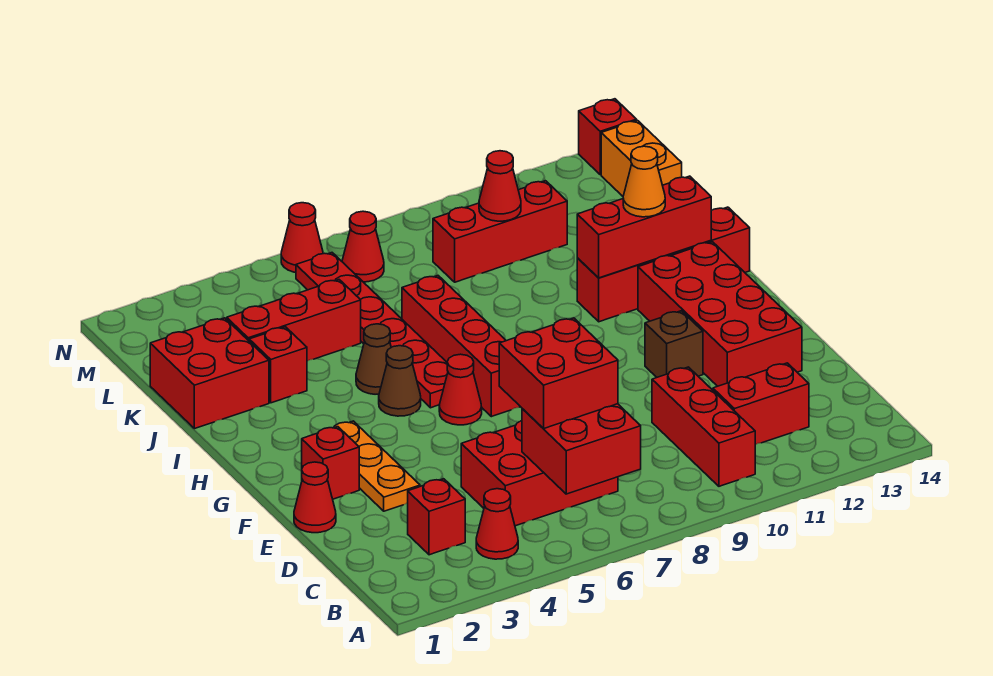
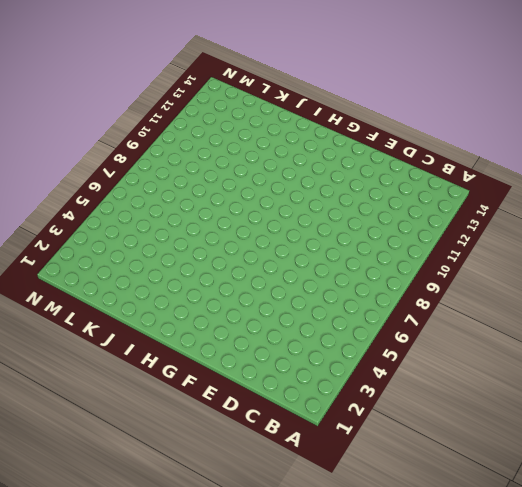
none -> red 1x1 cone [476,489,518,559]
none -> red 1x3 brick [652,367,755,486]
none -> red 1x1 brick [408,479,465,555]

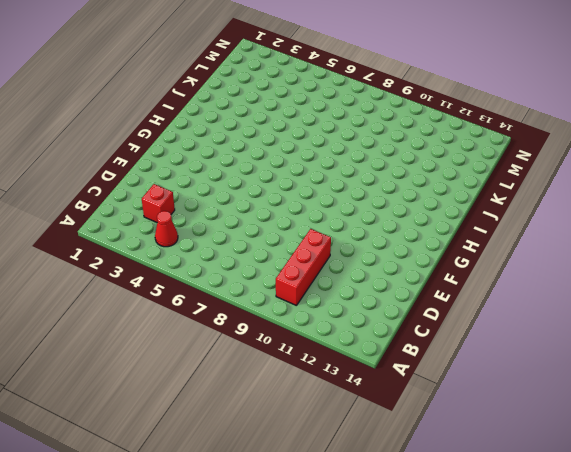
none -> red 2x3 brick [461,421,618,526]
none -> red 1x2 brick [713,363,809,445]
none -> red 1x1 cone [294,462,336,533]

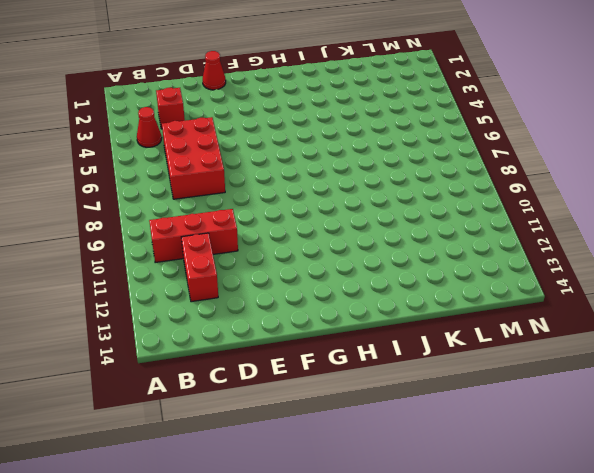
none -> orange 1x3 plate [334,421,420,511]
none -> red 2x4 brick [638,242,802,386]
none -> red 1x1 brick [302,427,359,499]

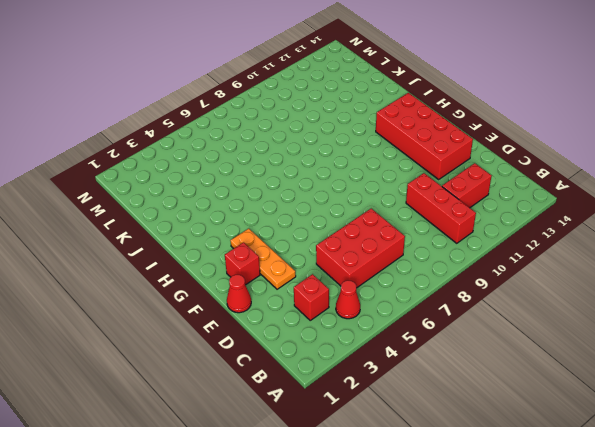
none -> brown 1x1 brick [645,311,703,377]
none -> red 1x1 cone [439,354,482,425]
none -> red 1x4 brick [402,276,520,417]

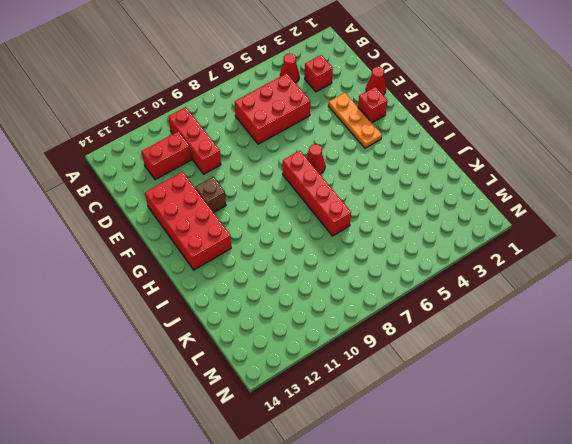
none -> brown 1x1 cone [379,346,421,416]
none -> red 1x6 plate [296,253,448,408]
none -> brown 1x1 cone [356,324,391,394]

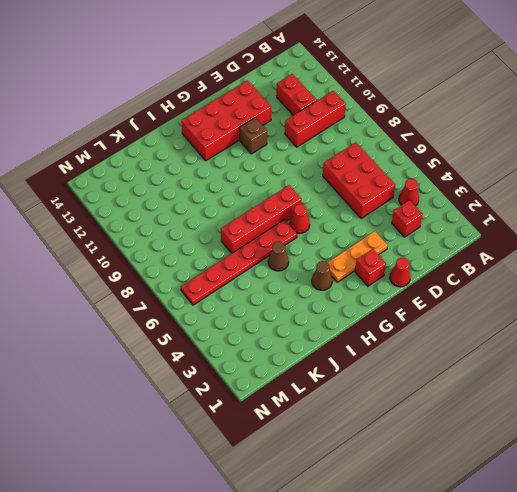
brown 1x1 cone [312,261,332,290] -> brown 1x1 cone moved to [379,346,421,416]
none -> red 1x4 brick [577,207,750,322]
none -> red 2x2 brick [150,318,269,429]
none -> red 1x1 brick [249,327,307,403]

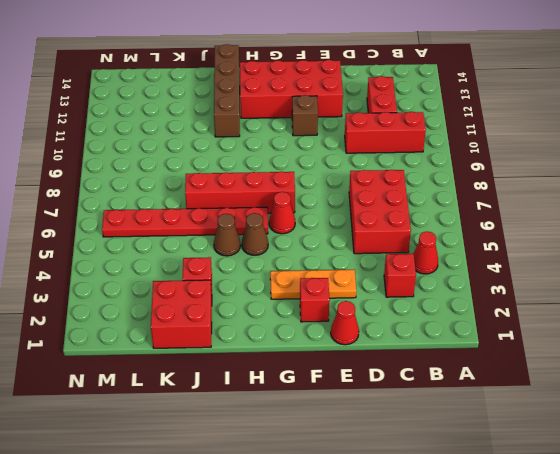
brown 1x4 brick [214,44,240,137] -> red 1x4 brick [577,207,750,322]
none -> red 1x3 brick [227,280,361,361]
none -> red 1x3 brick [433,181,567,282]
none -> orange 1x2 brick [601,120,682,196]

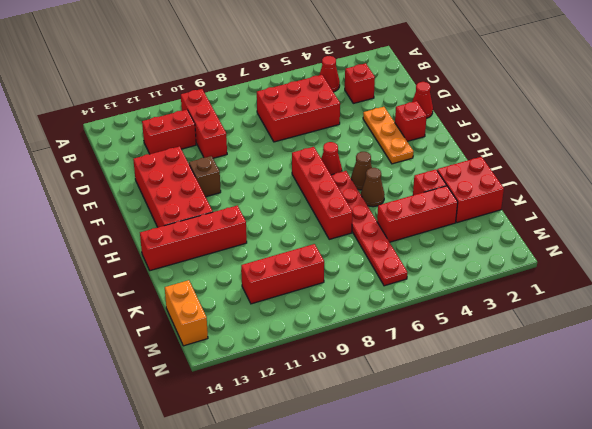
none -> red 1x1 cone [342,211,384,282]
none -> red 1x1 cone [281,203,323,272]
none -> red 1x1 brick [579,99,637,175]

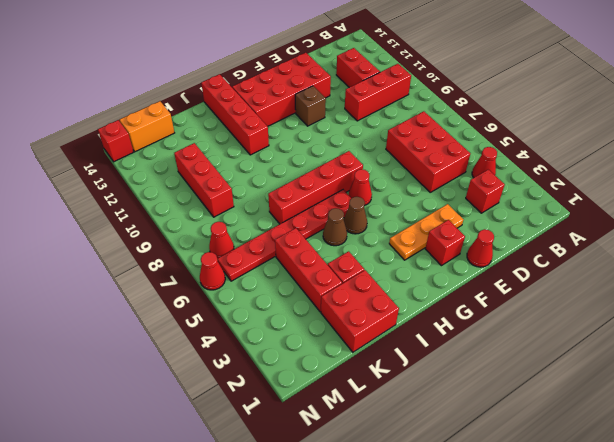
none -> red 2x2 brick [522,404,641,494]
none -> red 1x3 brick [577,176,711,278]
none -> red 1x1 cone [479,151,521,221]

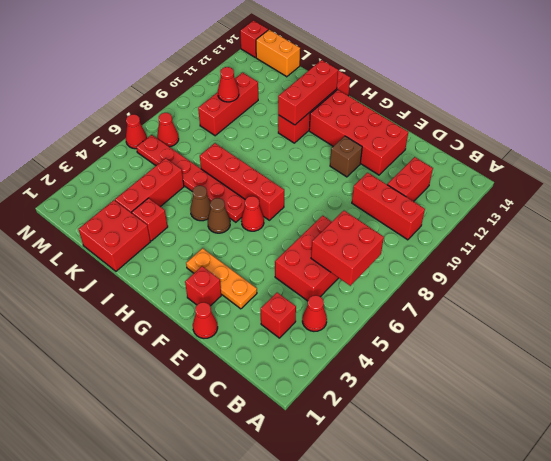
none -> red 2x2 brick [499,318,618,429]
none -> orange 1x1 cone [623,146,665,217]

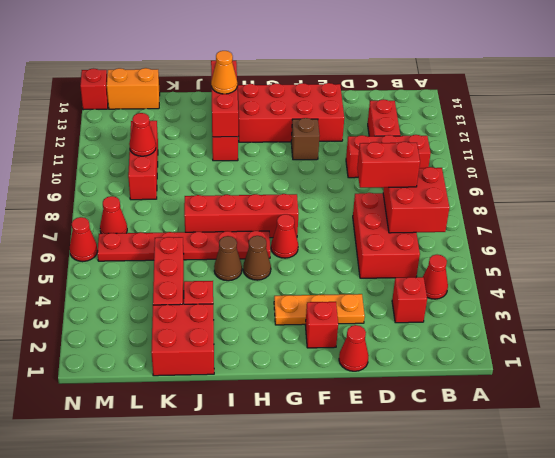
red 1x2 brick [357,142,420,188] -> red 2x2 brick [499,318,618,429]

